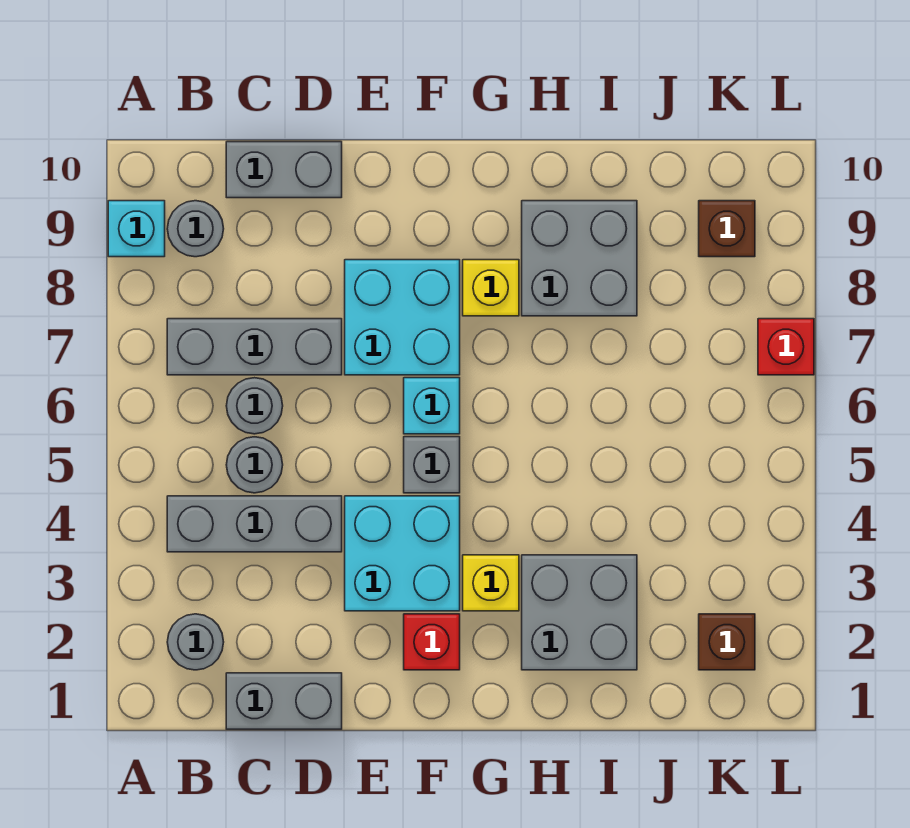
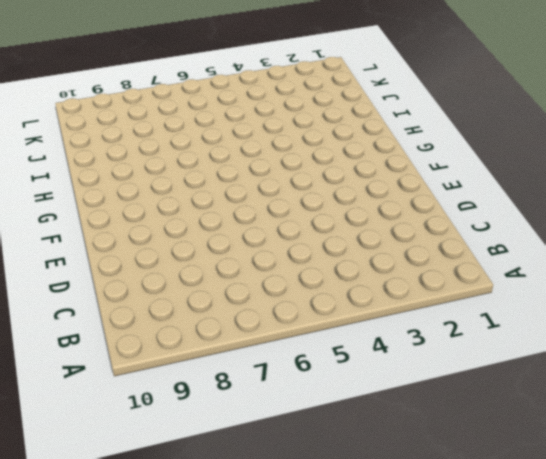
none -> cyan 1x1 brick [108,201,165,257]
none -> grey 1x1 round brick [167,614,224,670]
none -> grey 1x3 brick [167,496,342,552]

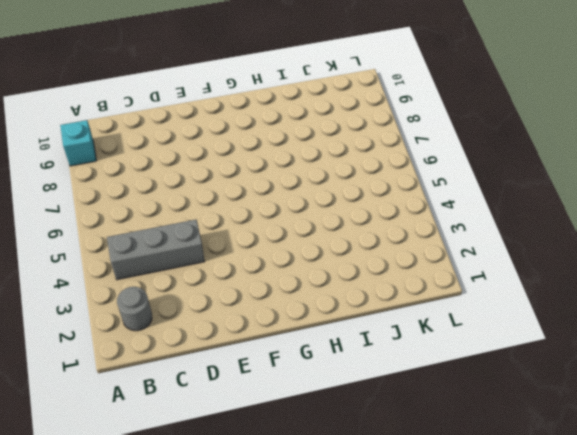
none -> grey 1x3 brick [167,319,342,375]
none -> grey 1x1 round brick [167,201,224,257]
none -> grey 1x2 brick [226,673,342,729]

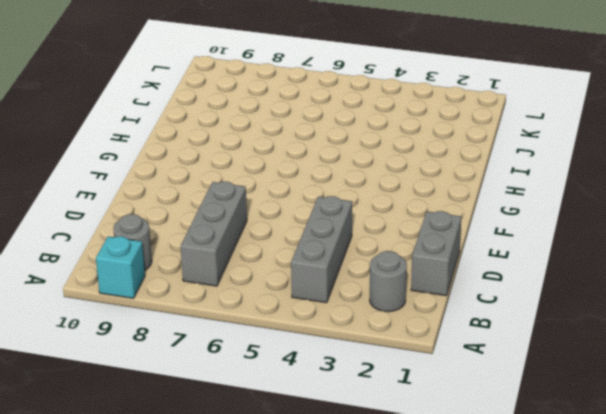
none -> grey 1x1 round brick [226,437,283,493]
none -> grey 1x1 round brick [226,378,283,434]
none -> grey 1x2 brick [226,142,342,198]

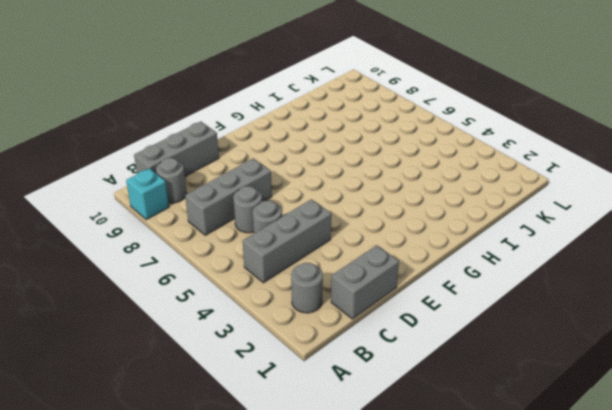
grey 1x3 brick [134,122,219,176] -> grey 1x2 brick [226,142,342,198]
none -> cyan 2x2 brick [345,496,460,611]
none -> cyan 2x2 brick [345,260,460,375]
none -> red 1x1 brick [404,614,460,670]

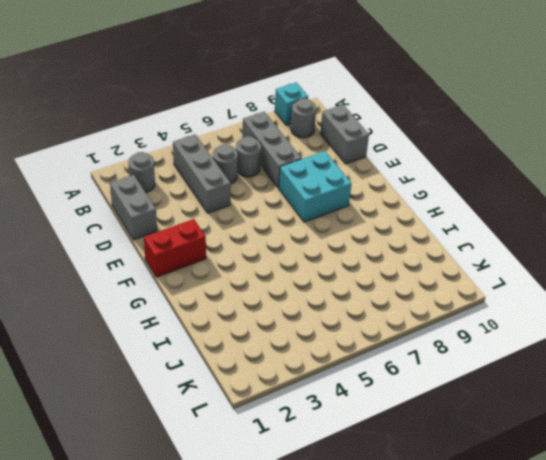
red 1x2 brick [144,219,206,277] -> red 1x1 brick [404,614,460,670]
none -> cyan 2x2 brick [345,496,460,611]
none -> grey 1x1 brick [404,437,460,493]
none -> cyan 1x1 brick [404,378,460,434]

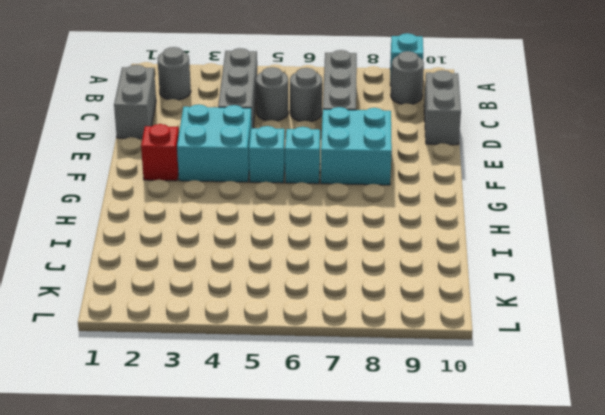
cyan 1x1 brick [249,126,285,183] -> grey 1x1 brick [404,437,460,493]
none -> yellow 1x1 brick [463,555,519,611]
none -> yellow 1x1 brick [463,260,519,316]
none -> grey 2x2 brick [522,555,637,670]

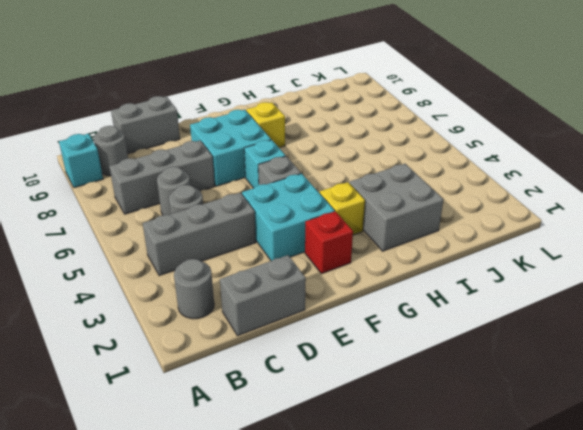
none -> grey 2x2 brick [522,201,637,316]
none -> brown 1x1 brick [699,614,755,670]
none -> brown 1x1 brick [699,201,755,257]

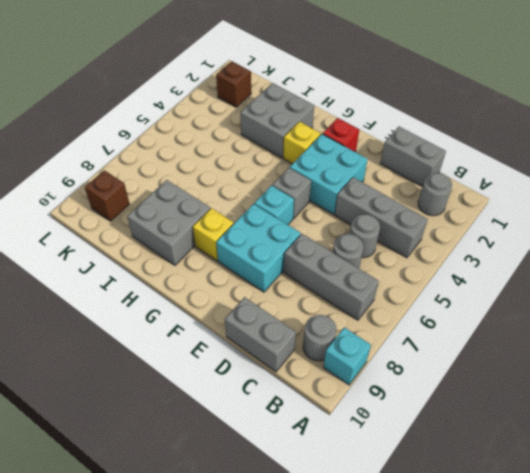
none -> red 1x1 brick [758,319,814,375]

